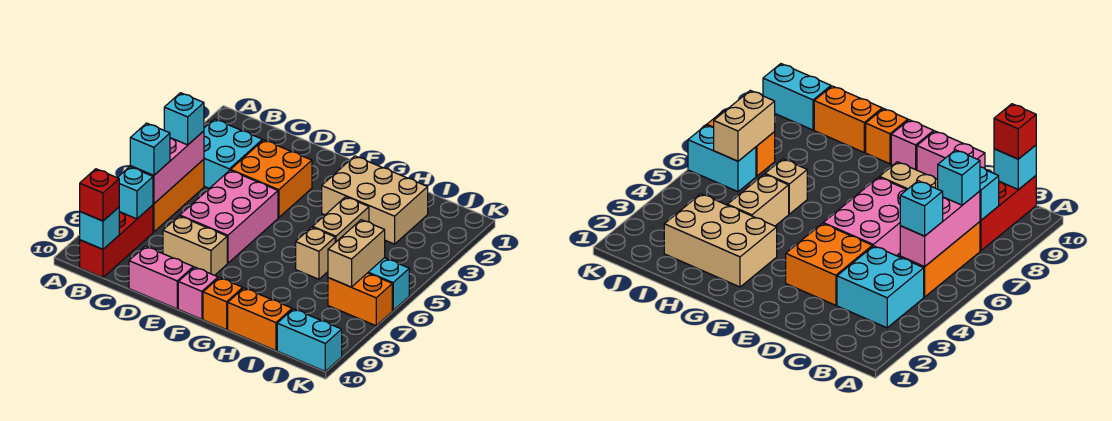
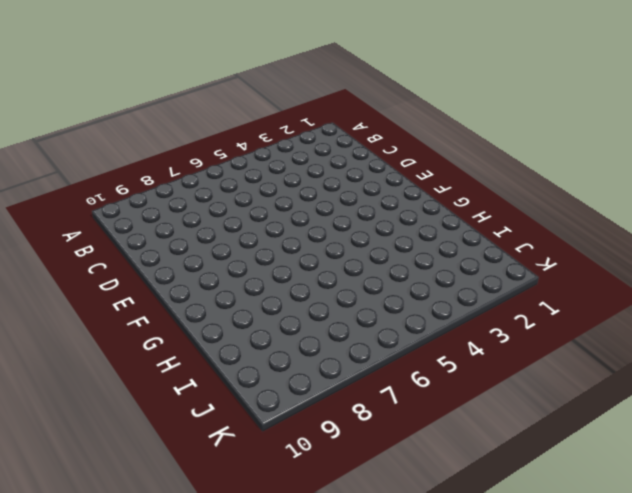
none -> cyan 2x2 brick [204,119,262,188]
none -> orange 1x3 brick [153,159,204,232]
none -> red 1x3 brick [80,205,153,278]

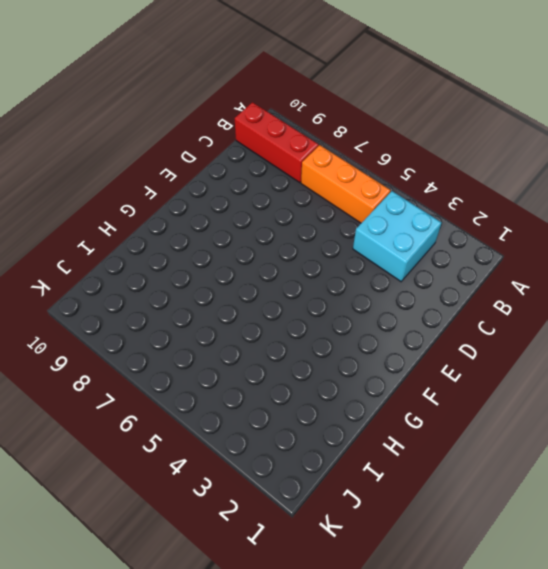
none -> orange 2x2 brick [231,140,312,218]
none -> pink 2x3 brick [180,170,278,263]
none -> tan 1x2 brick [163,216,227,275]

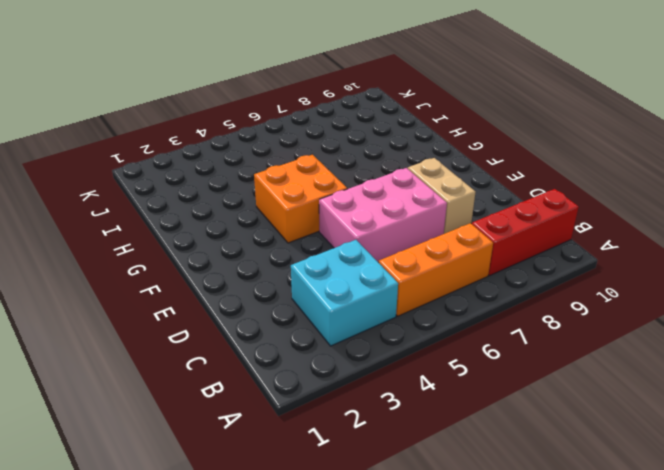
orange 2x2 brick [254,155,347,243] -> orange 2x2 brick moved to [231,140,312,218]
none -> pink 1x2 brick [129,246,193,309]
none -> pink 1x1 brick [178,267,218,319]
none -> tan 2x3 brick [322,156,428,244]

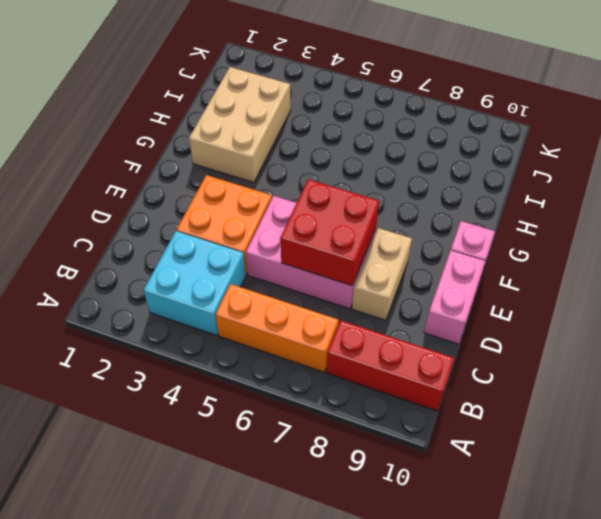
red 2x2 brick [281,179,379,286] -> none
none -> orange 1x1 brick [203,278,243,330]
none -> tan 1x2 brick [312,197,369,243]
none -> tan 1x1 brick [296,227,335,279]

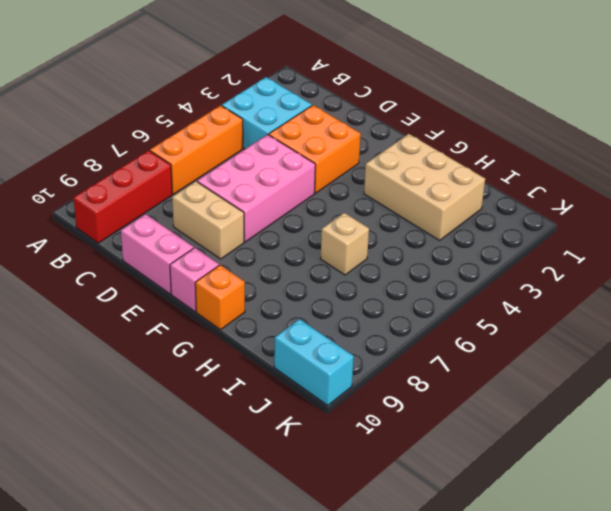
none -> tan 1x2 brick [312,197,369,243]
none -> orange 1x2 brick [228,288,292,351]
none -> cyan 1x2 brick [368,258,409,310]

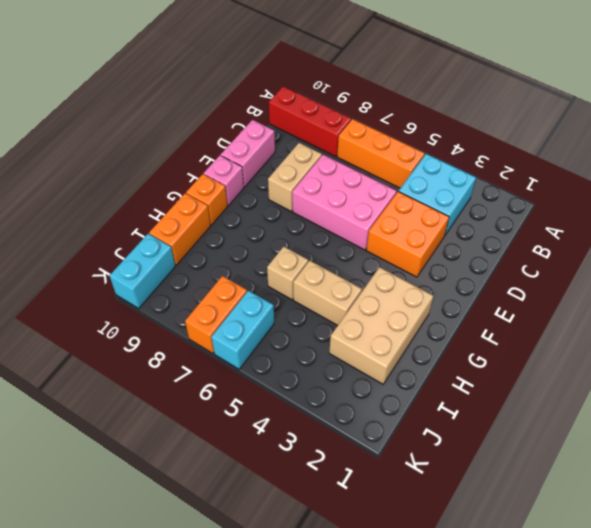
none -> pink 1x3 brick [130,131,204,204]
none -> cyan 1x1 brick [117,167,153,219]
none -> cyan 1x1 brick [80,207,119,249]

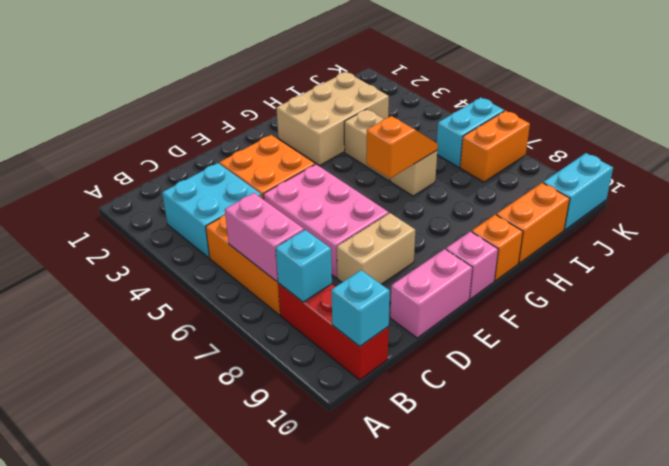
pink 1x2 brick [225,193,304,282] -> pink 1x3 brick [130,131,204,204]
orange 1x2 slope [366,116,438,178] -> none
none -> tan 1x2 brick [328,220,385,287]
none -> cyan 1x1 brick [164,93,204,145]
none -> cyan 1x1 brick [130,123,170,175]

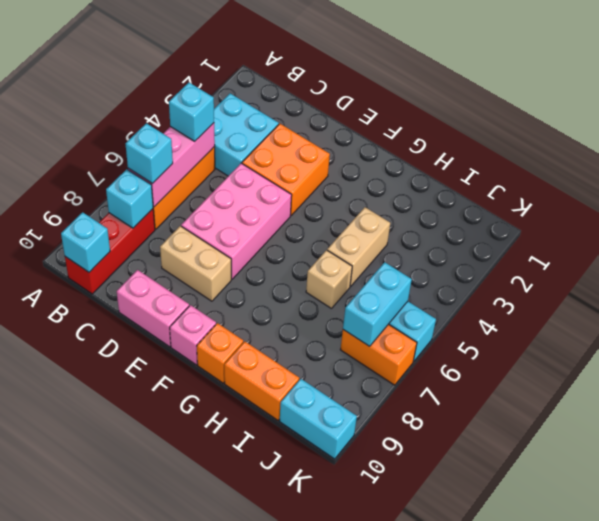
cyan 1x2 brick [343,262,412,346] -> tan 1x2 brick [328,220,385,287]
none -> tan 2x3 brick [322,156,428,244]
none -> red 1x1 brick [80,169,119,221]

